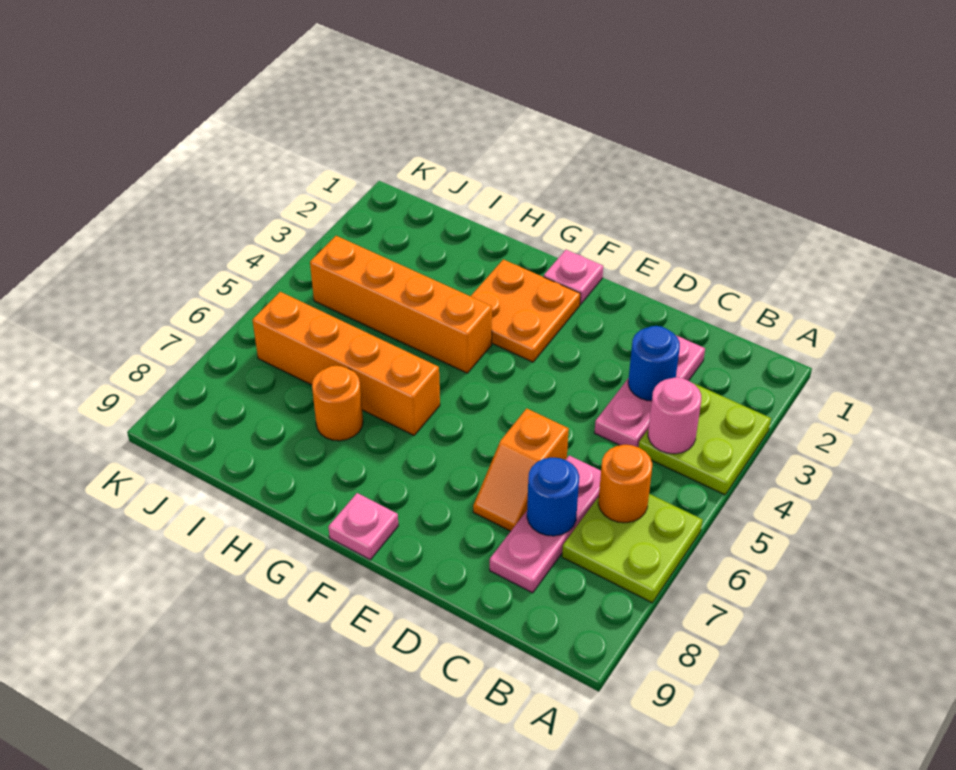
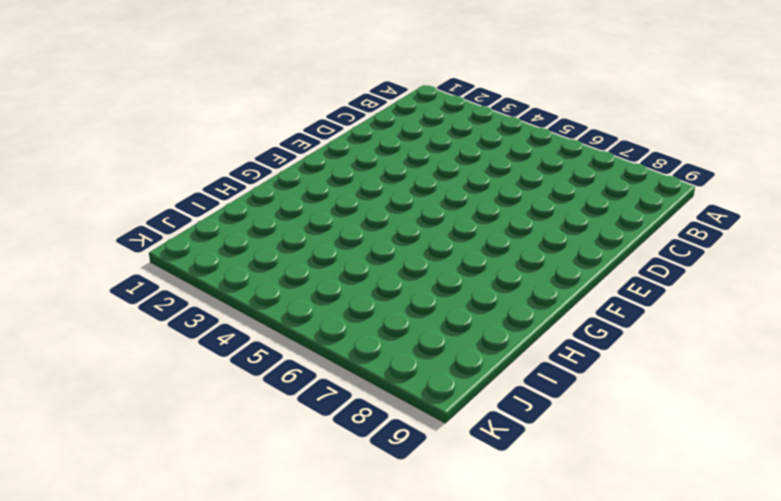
none -> lime 2x2 plate [639,383,771,495]
none -> lime 2x2 plate [562,494,703,603]
none -> pink 1x3 plate [594,336,705,447]

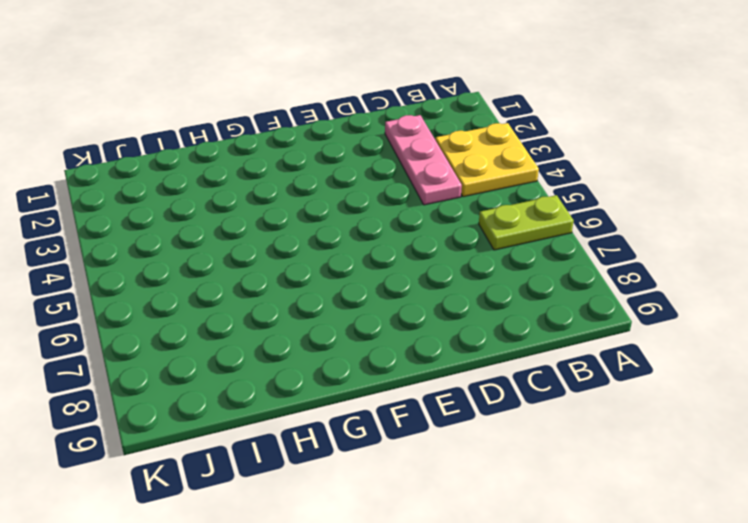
yellow 2x2 plate [436,123,539,197] -> lime 2x2 plate [639,383,771,495]
lime 1x2 plate [479,195,574,250] -> lime 2x2 plate [562,494,703,603]
none -> pink 1x3 plate [490,455,601,593]
none -> orange 1x2 slope [473,409,569,531]
none -> pink 1x1 plate [544,250,603,304]

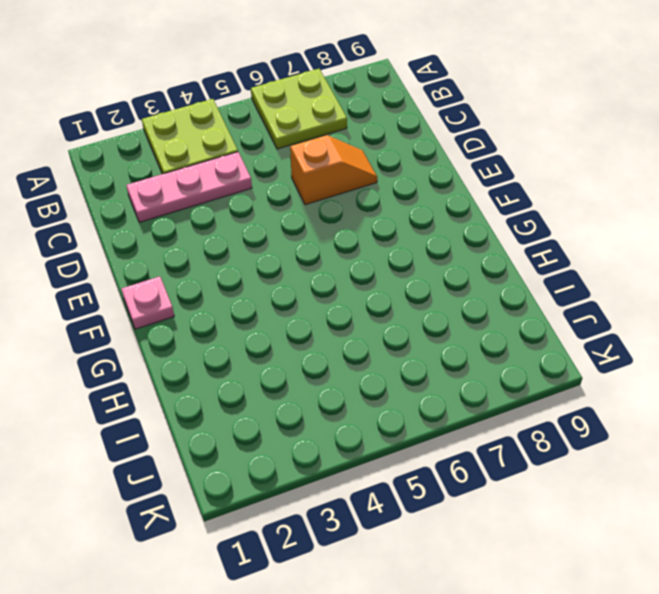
none -> pink 1x3 plate [490,455,601,593]
none -> orange 2x2 plate [471,259,580,362]
none -> pink 1x1 plate [328,493,398,560]

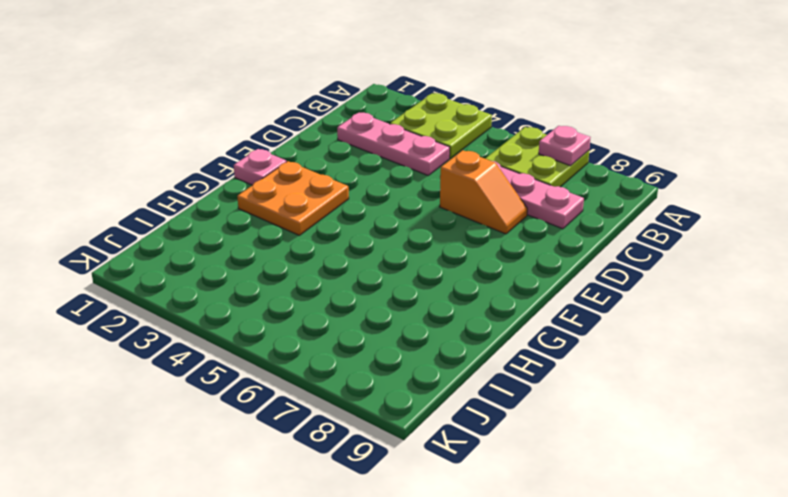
pink 1x1 plate [539,126,591,166] -> pink 1x1 plate moved to [328,493,398,560]
none -> orange 1x4 brick [310,236,492,373]
none -> orange 1x4 brick [253,292,440,435]
none -> orange 1x1 round brick [312,366,363,441]

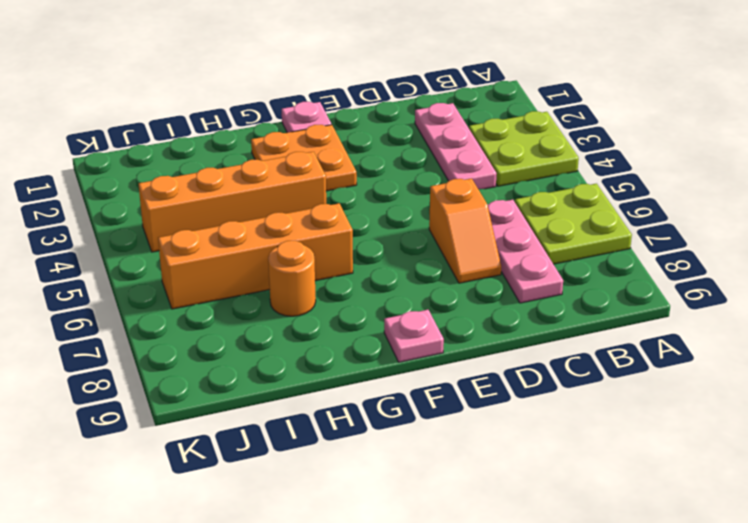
none -> pink 1x1 round brick [648,377,701,454]
none -> orange 1x1 round brick [598,445,652,523]
none -> blue 1x1 round brick [628,326,680,401]

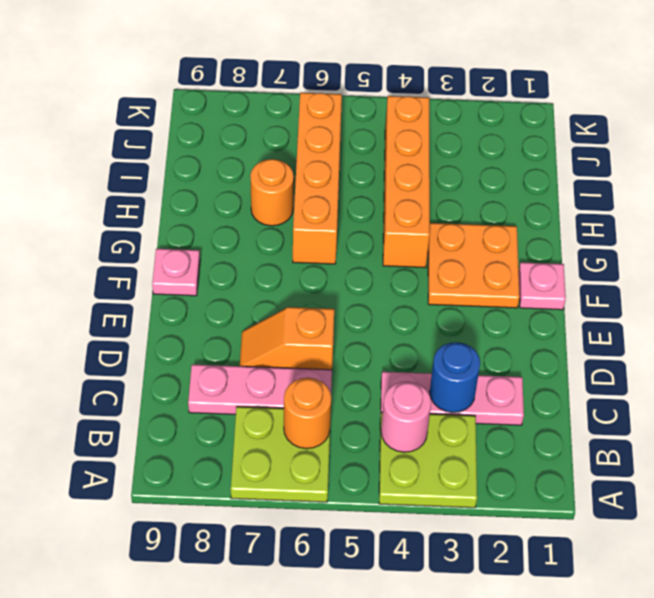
none -> blue 1x1 round brick [527,458,579,536]

